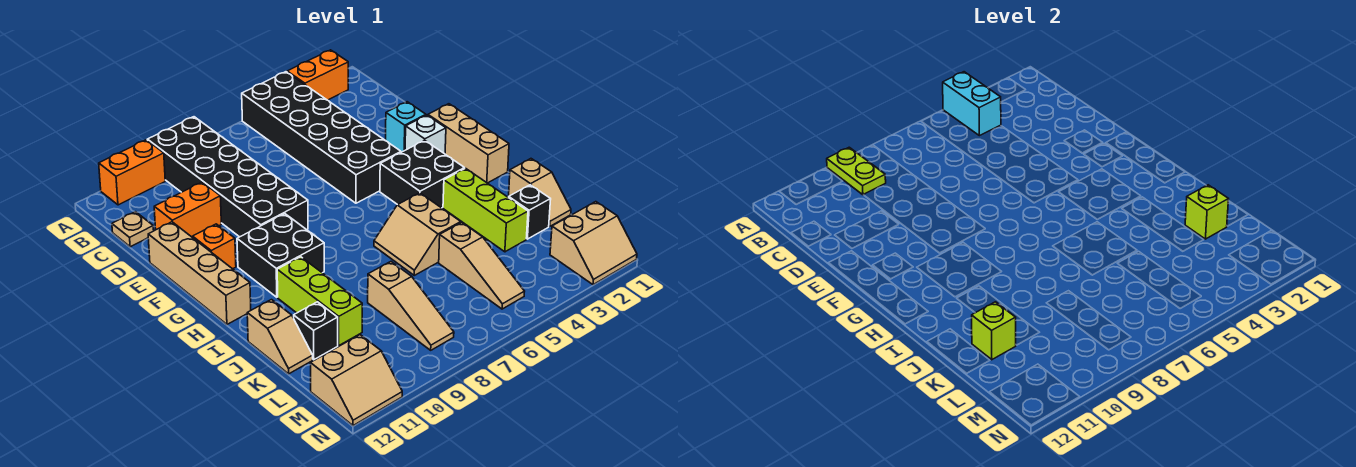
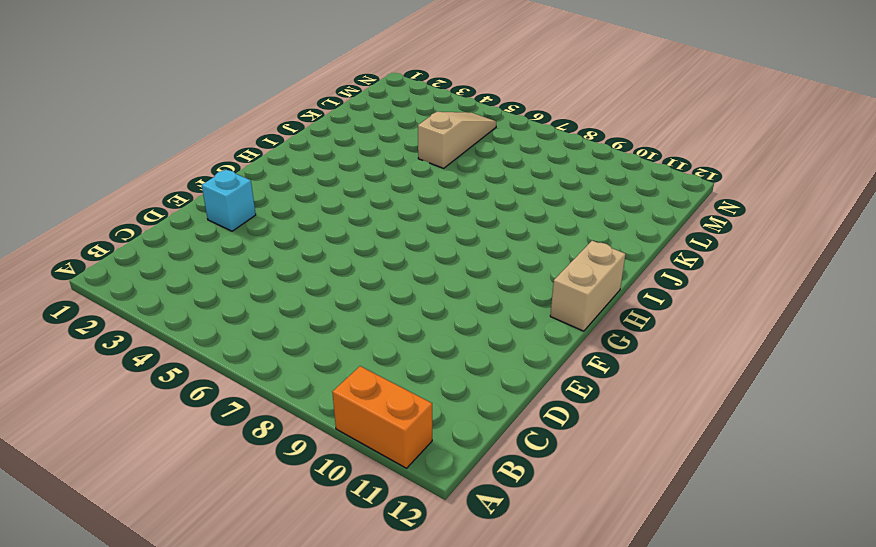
tan 1x2 brick [550,241,625,331] -> tan 1x4 brick [148,222,251,324]
none -> orange 1x2 brick [287,50,349,100]
none -> black 2x6 brick [242,72,401,203]
none -> black 2x6 brick [147,117,308,237]

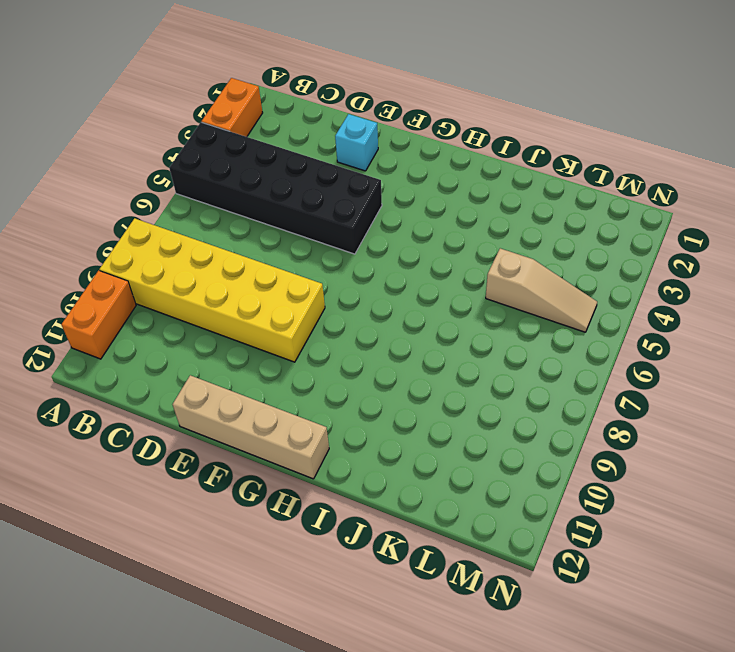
yellow 2x6 brick [100,218,325,362] -> black 2x6 brick [147,117,308,237]
none -> tan 1x1 plate [112,212,154,247]
none -> orange 1x2 brick [154,182,221,238]
none -> tan 1x3 brick [428,104,509,183]

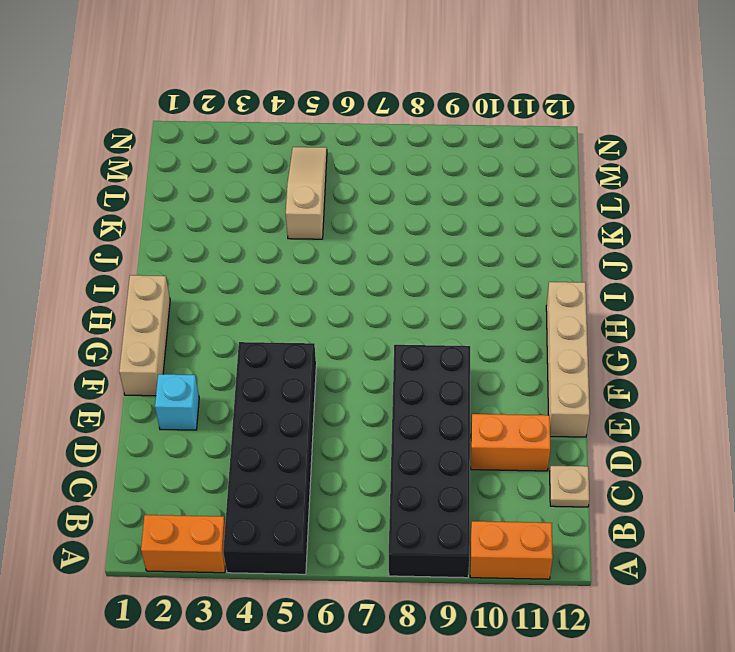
none -> white 1x1 brick [405,115,446,154]
none -> orange 1x1 brick [193,224,236,269]
none -> black 2x2 brick [380,140,465,208]

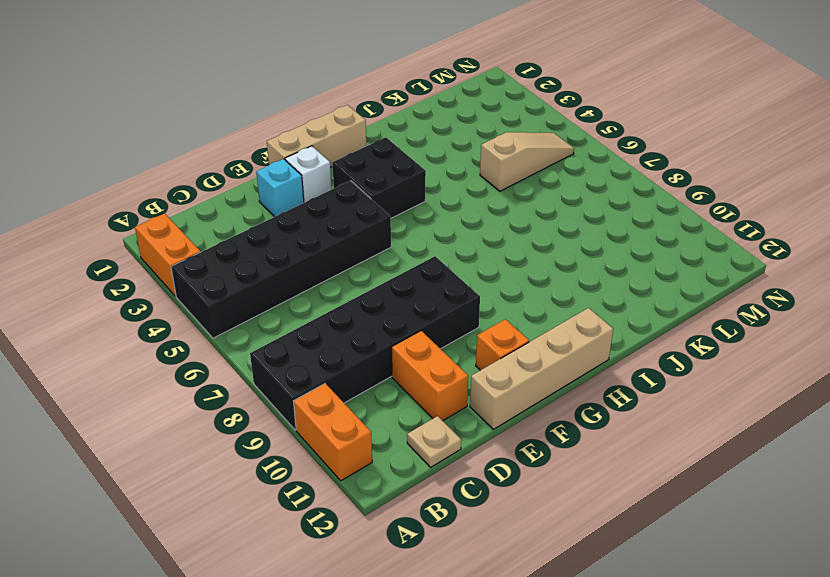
none -> black 2x2 brick [237,214,324,297]
none -> lime 1x3 brick [443,168,528,252]
none -> tan 2x2 slope [374,193,461,275]

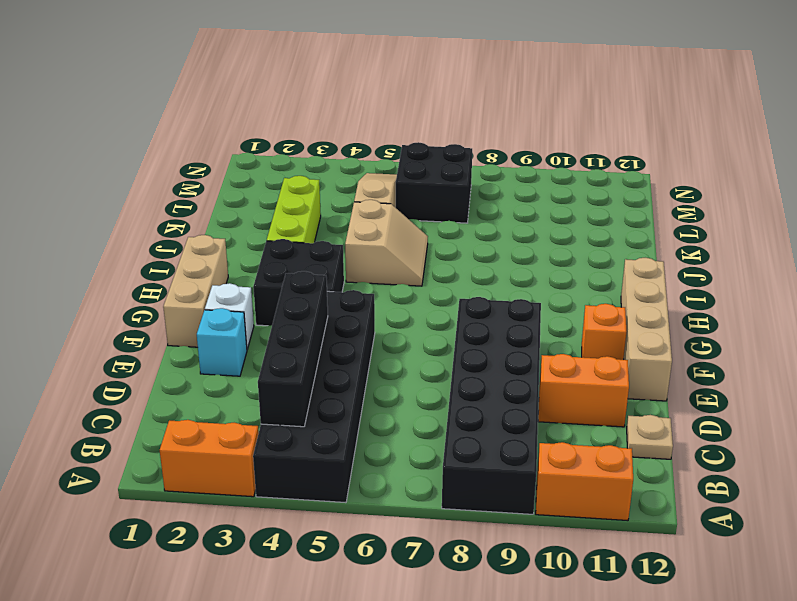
black 1x4 brick [258,271,328,427] -> cyan 1x2 brick [943,72,1001,136]
black 2x2 brick [396,142,472,223] -> black 2x2 brick moved to [237,214,324,297]
none -> lime 1x3 brick [277,257,362,345]
none -> tan 1x2 slope [509,159,571,226]
none -> tan 1x2 slope [247,300,313,374]

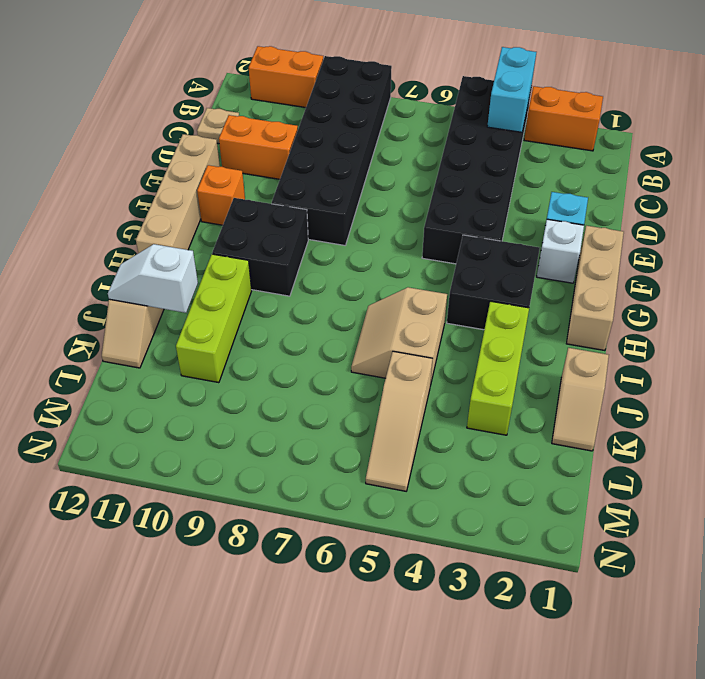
white 1x2 slope [108,244,198,313] -> none
none -> black 1x1 brick [508,185,551,239]
none -> tan 1x3 slope [368,262,454,350]
none -> black 1x1 brick [294,302,338,360]

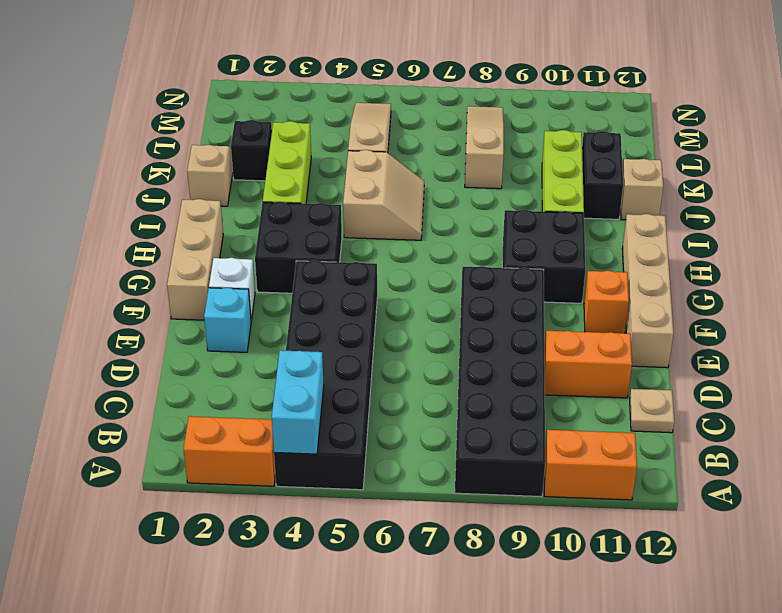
black 1x2 brick [582,131,623,219] -> black 1x1 brick [294,302,338,360]
none -> tan 2x2 slope [550,202,637,285]
none -> tan 2x2 slope [310,335,402,426]
none -> lime 1x2 plate [827,147,886,195]

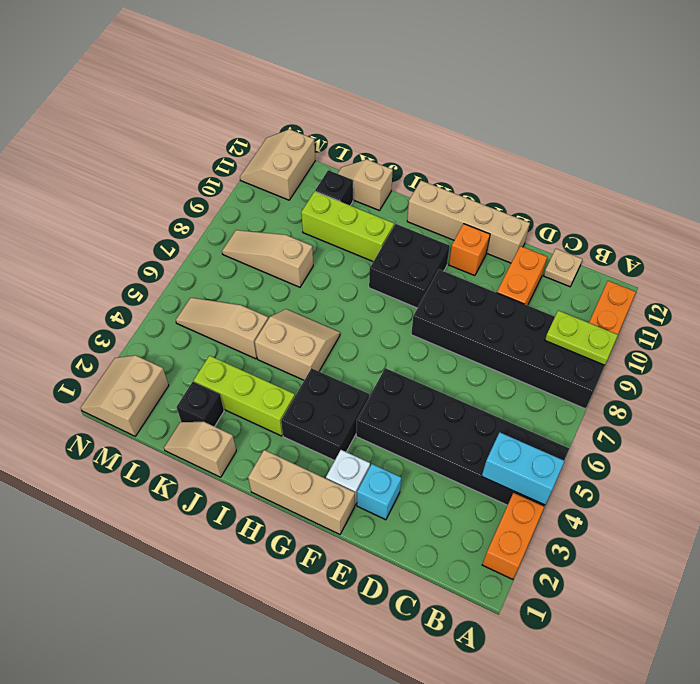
none -> lime 1x1 brick [1185,185,1229,239]
none -> lime 1x1 brick [972,302,1016,360]

